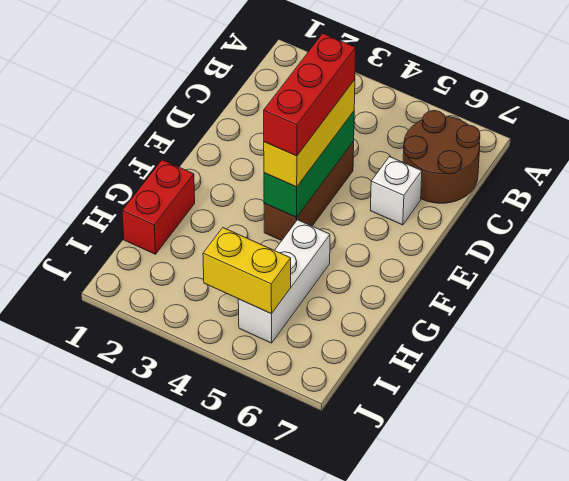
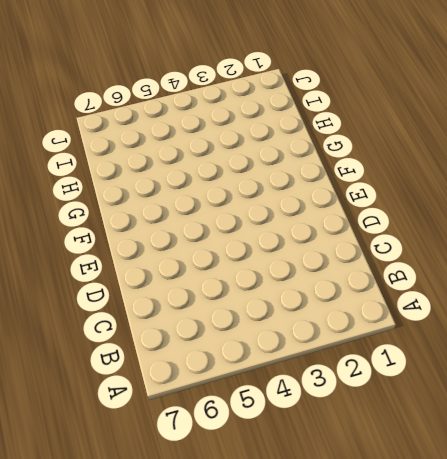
none -> brown 2x2 round brick [403,111,480,203]
none -> brown 1x3 brick [264,141,354,241]

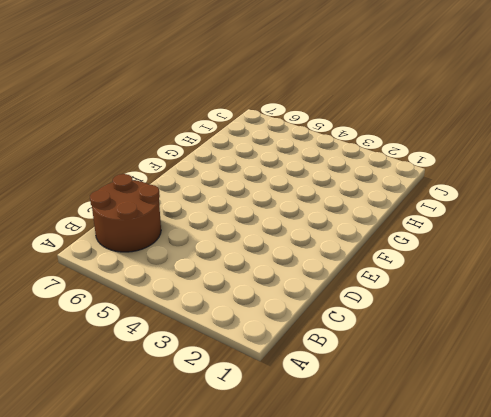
none -> brown 1x3 brick [264,141,354,241]
none -> white 1x1 brick [370,157,422,225]

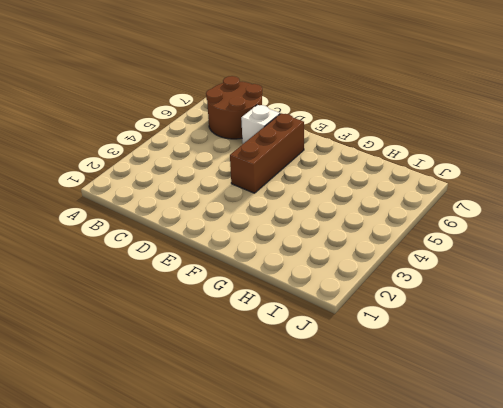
brown 1x3 brick [230,113,304,193] -> brown 1x3 brick turned to [264,141,354,241]
none -> red 1x2 brick [122,160,195,254]
none -> white 1x3 brick [238,220,330,343]

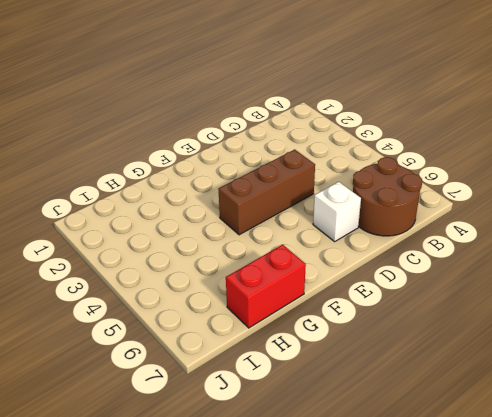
red 1x2 brick [226,245,306,328] -> red 1x2 brick moved to [122,160,195,254]
none -> white 1x3 brick [238,220,330,343]
none -> green 1x3 brick [264,111,354,217]

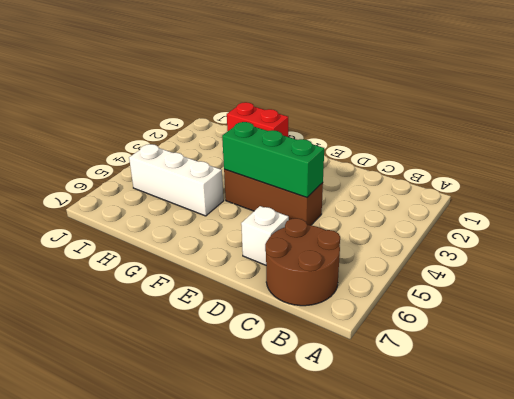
none -> yellow 1x2 brick [203,228,291,314]
none -> yellow 1x3 brick [264,80,355,187]

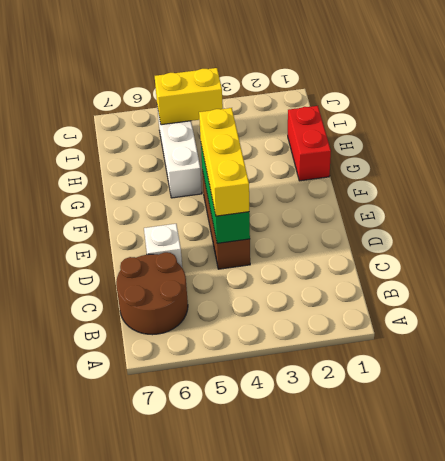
none -> red 1x3 brick [264,33,356,156]

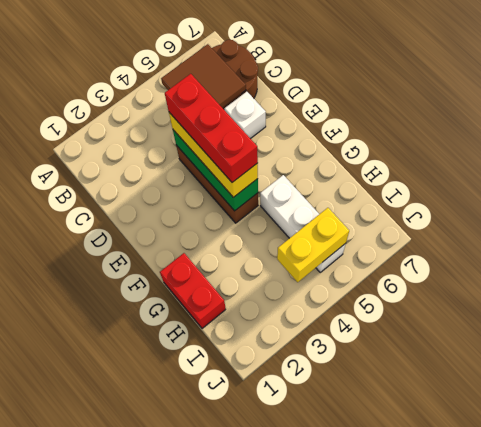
brown 2x2 tile [161,44,246,108] -> none

